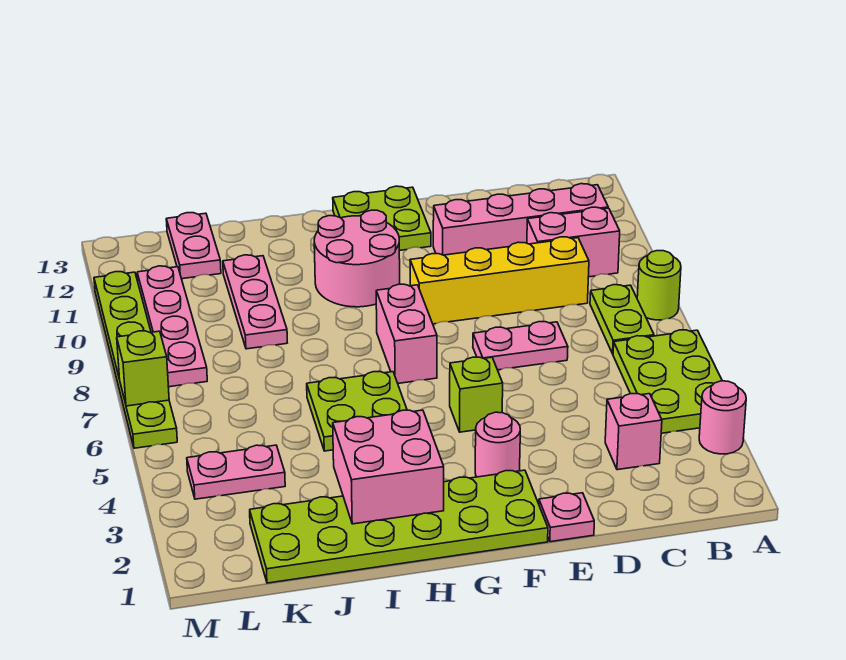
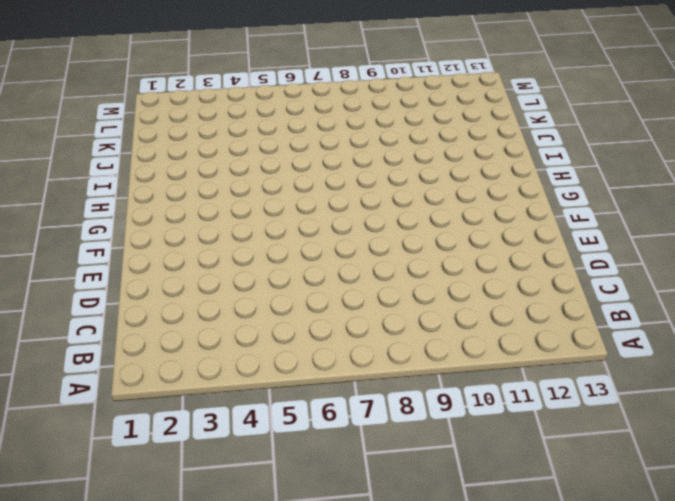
none -> pink 1x1 round brick [699,381,746,454]
none -> lime 2x3 plate [613,330,722,433]
none -> lime 1x1 round brick [637,251,681,320]

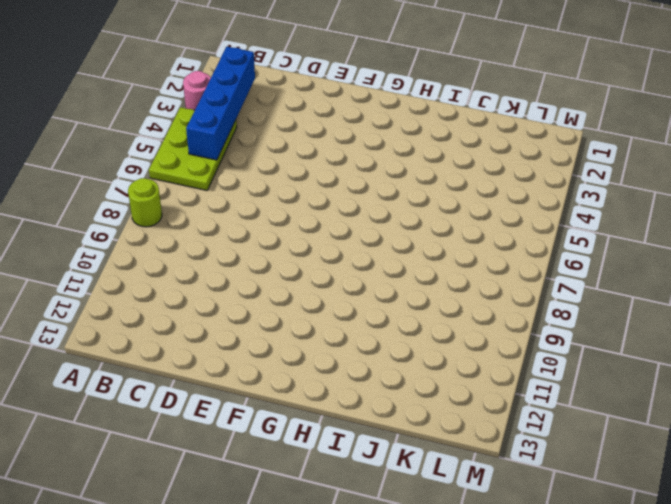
blue 1x4 brick [186,47,255,160] -> none
none -> lime 1x2 plate [590,285,654,354]
none -> pink 1x2 brick [527,207,620,277]
none -> pink 1x4 brick [433,184,608,255]

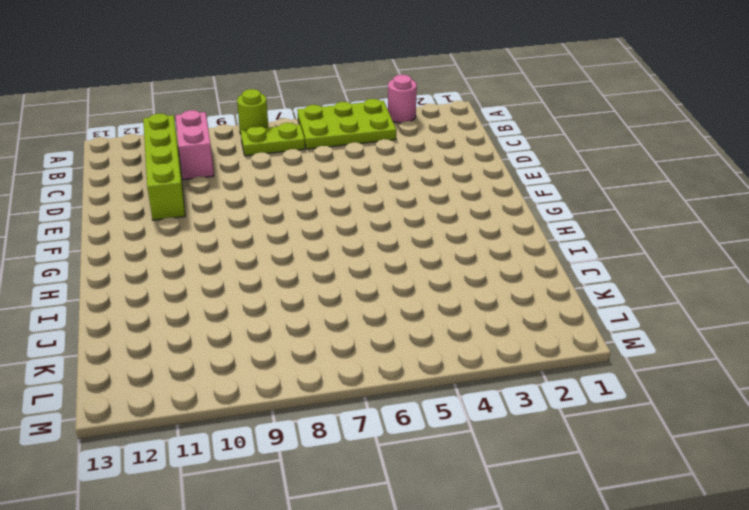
lime 1x4 brick [143,113,185,220] -> pink 1x4 brick [433,184,608,255]
none -> pink 1x1 brick [605,394,662,470]
none -> yellow 1x4 brick [410,237,589,324]
none -> pink 1x2 plate [473,322,568,370]

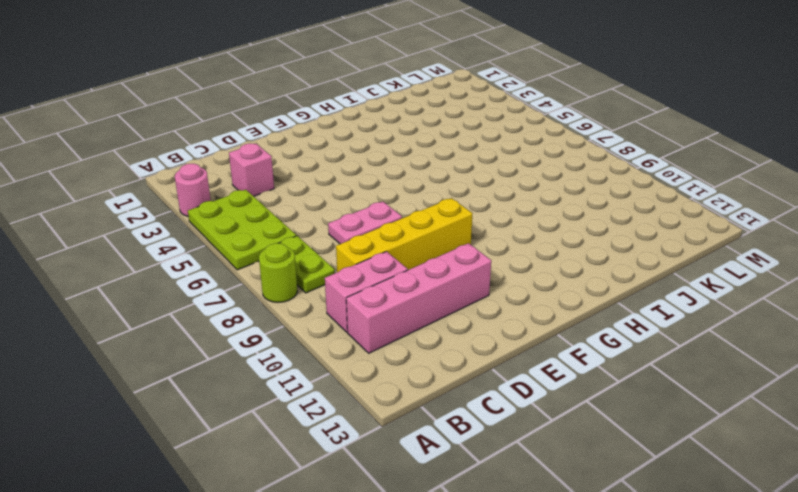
none -> pink 1x1 plate [539,493,594,542]
none -> lime 2x6 plate [250,470,548,583]
none -> pink 1x1 round brick [475,412,520,477]

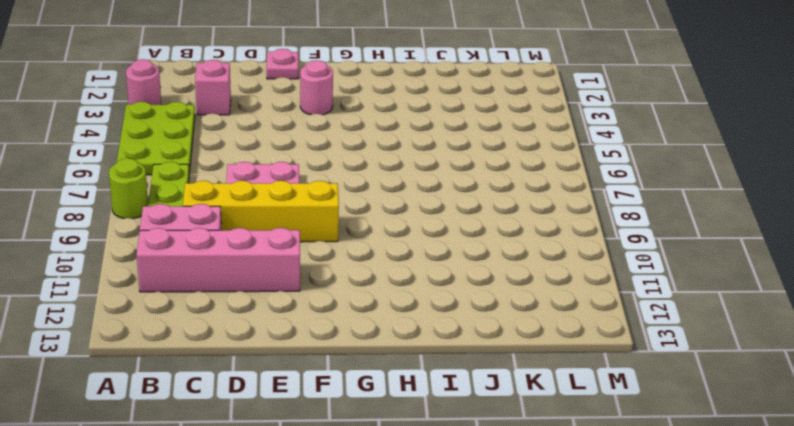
none -> lime 2x6 plate [250,470,548,583]
none -> lime 1x1 brick [450,357,503,432]
none -> lime 2x2 plate [333,186,431,251]

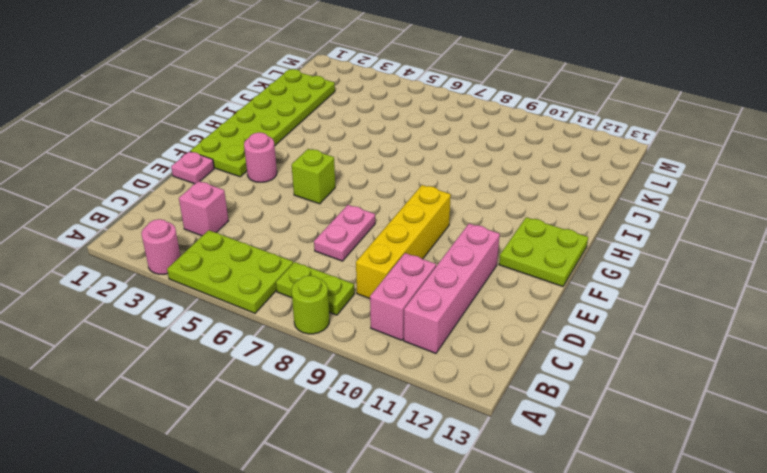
none -> pink 1x2 brick [376,284,437,383]
none -> pink 2x2 round brick [314,210,400,307]
none -> lime 2x2 plate [307,372,407,451]

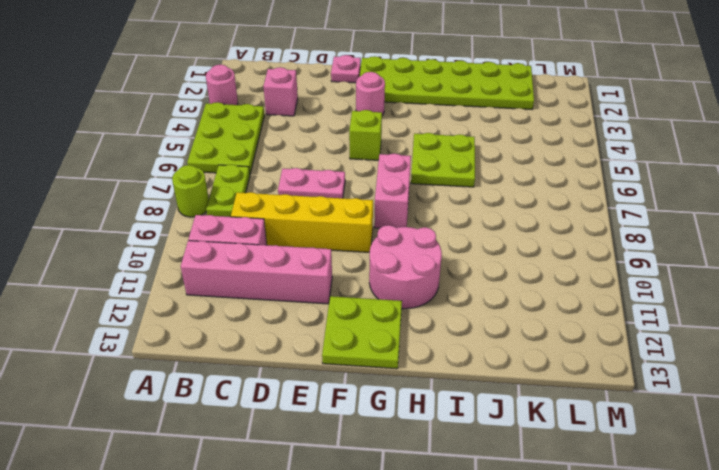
none -> pink 1x3 plate [223,255,287,349]
none -> pink 1x2 plate [187,445,285,499]
none -> pink 1x2 plate [166,213,221,279]

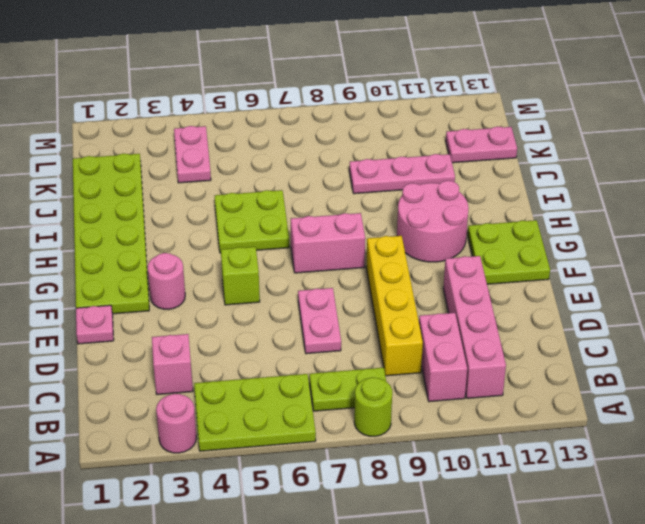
none -> pink 1x4 plate [137,266,207,387]
none -> lime 1x6 plate [94,272,177,448]
none -> pink 2x2 brick [333,410,444,524]

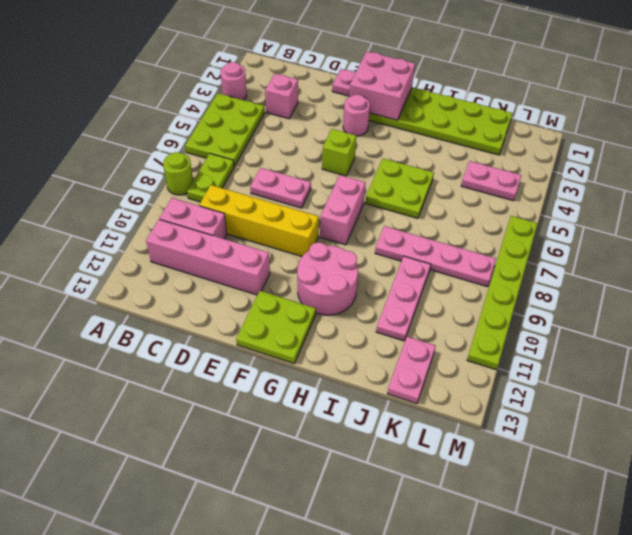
pink 2x2 brick [349,51,415,120] -> pink 2x2 brick moved to [333,410,444,524]
pink 1x4 plate [375,226,496,287] -> pink 1x4 plate turned to [137,266,207,387]
none -> lime 1x1 brick [117,331,169,406]

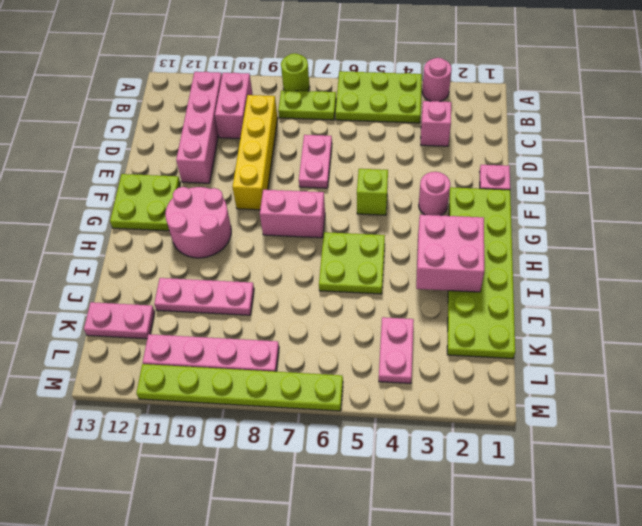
none -> lime 1x1 brick [117,331,169,406]

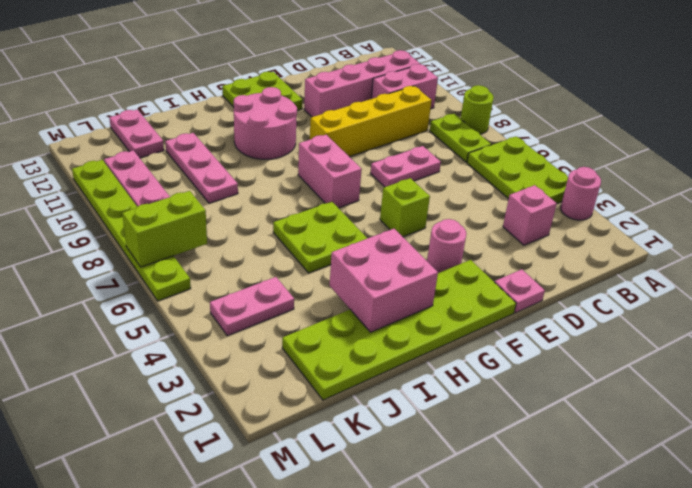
lime 1x2 brick [122,191,207,267] -> lime 1x1 brick [117,331,169,406]

